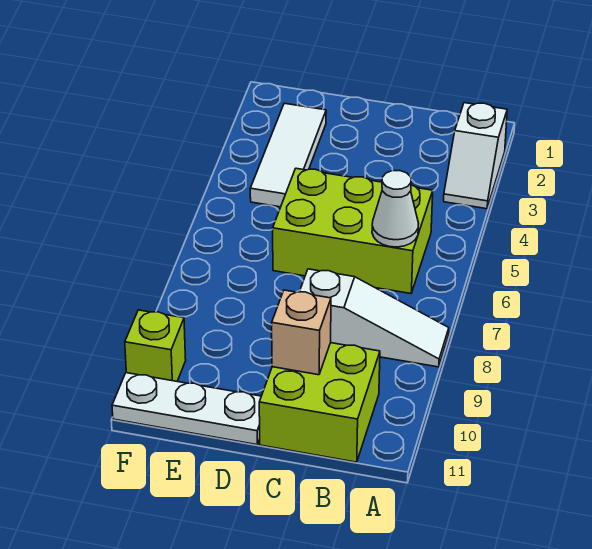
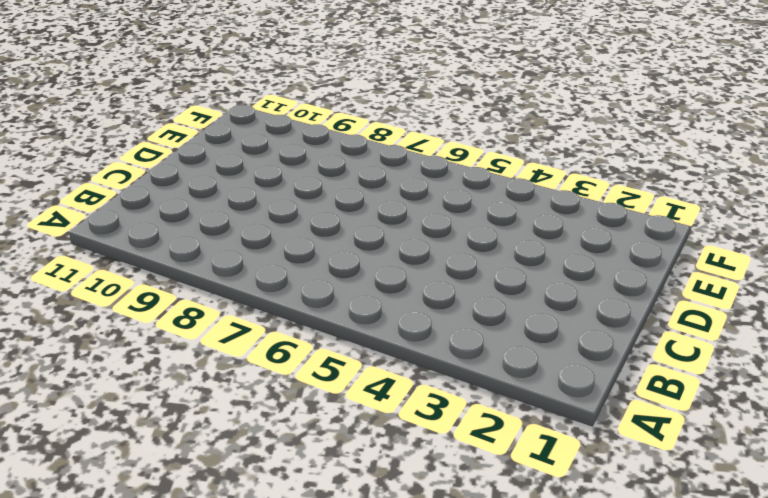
none -> white 1x2 slope [444,103,507,209]
none -> white 1x3 slope [300,269,449,367]

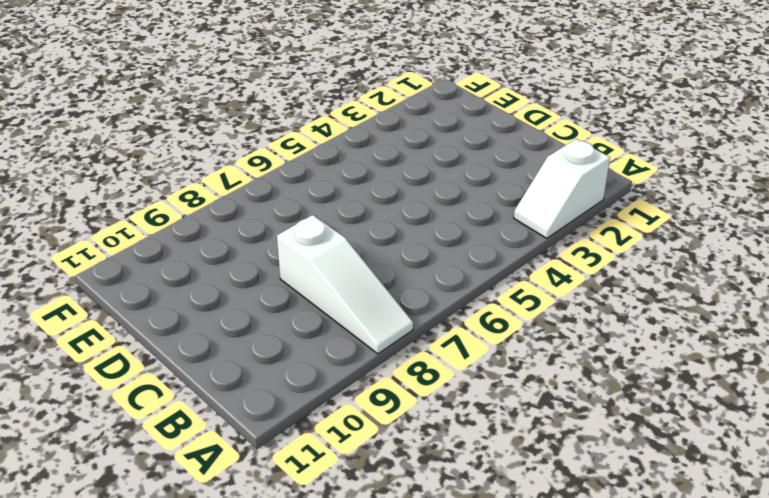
none -> lime 2x3 brick [273,168,433,294]
none -> lime 2x2 brick [259,343,380,462]

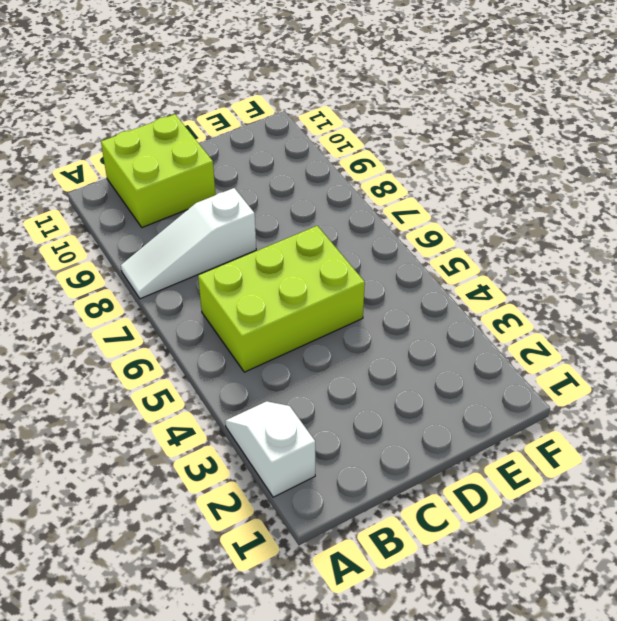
none -> white 1x3 plate [112,373,261,445]
none -> white 1x3 tile [250,103,326,207]

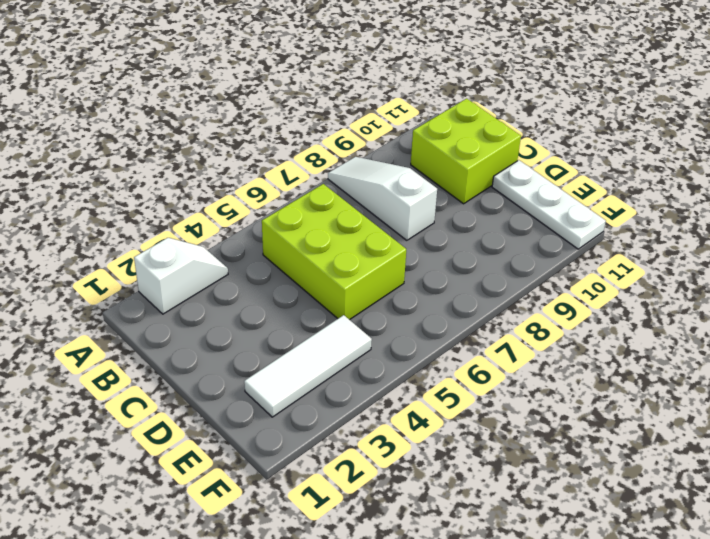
none -> lime 1x1 brick [125,310,186,381]
none -> white 1x1 cone [372,171,419,247]

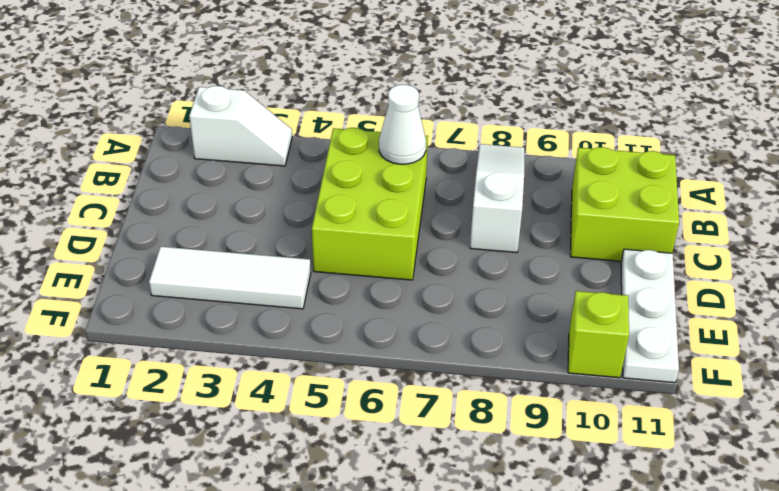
none -> tan 1x1 brick [272,290,331,375]

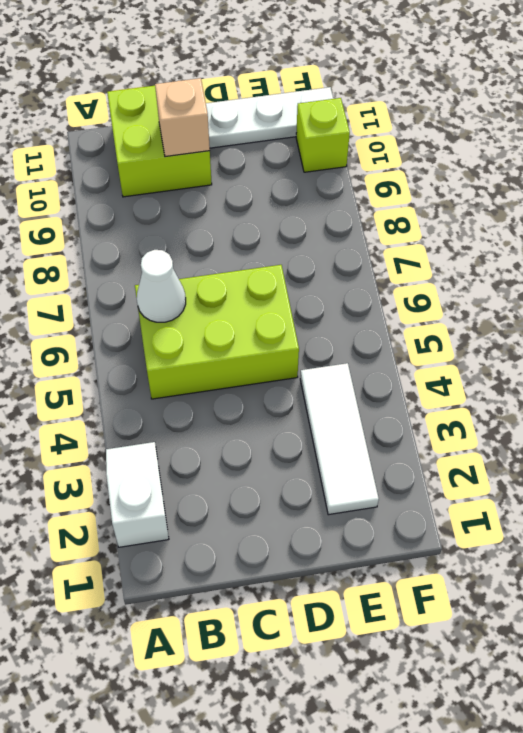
none -> white 1x3 slope [300,269,449,367]

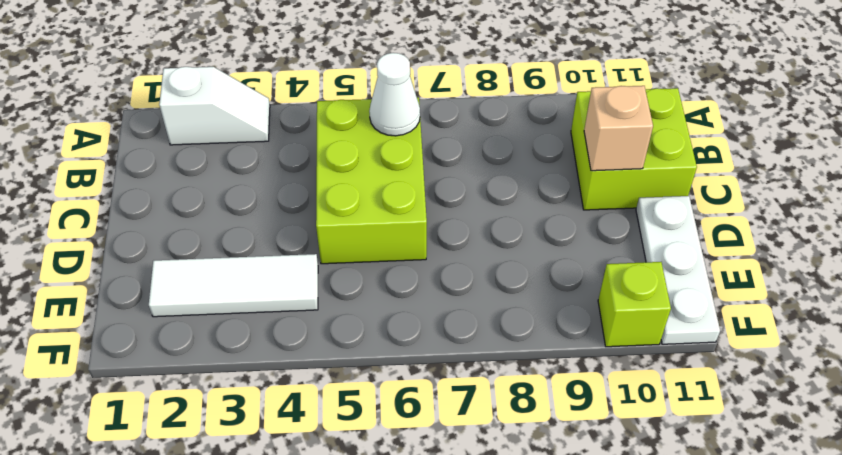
none -> white 1x3 slope [300,269,449,367]

